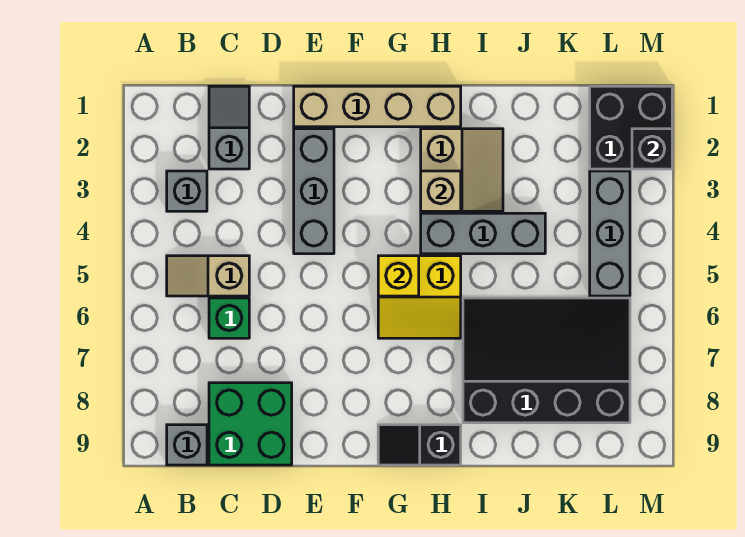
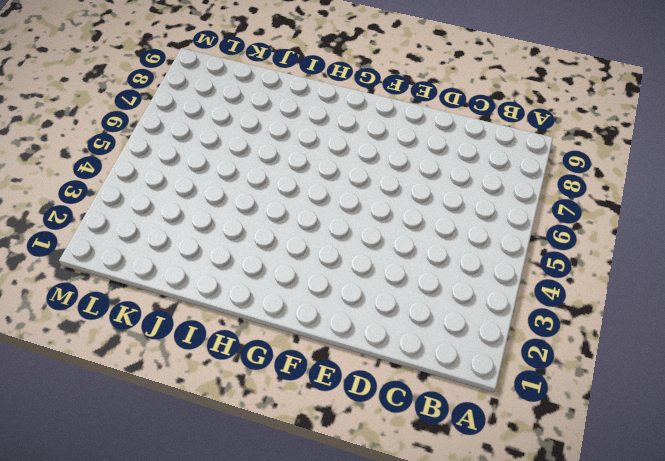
none -> grey 1x1 brick [167,171,207,211]
none -> tan 1x2 slope [167,256,249,296]
none -> grey 1x1 brick [167,425,207,465]

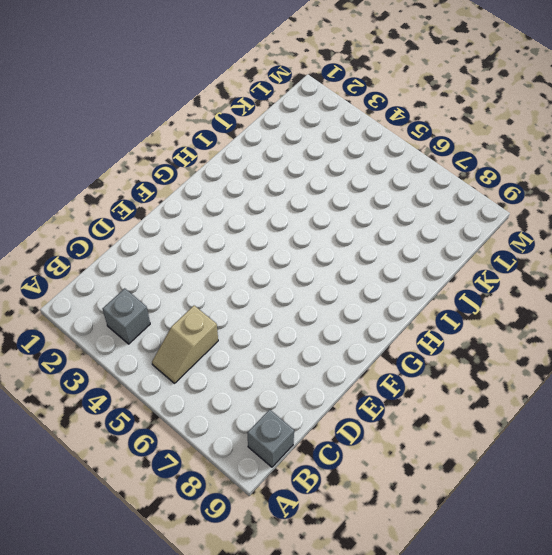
none -> grey 1x2 slope [209,86,249,169]
none -> green 1x1 brick [209,298,249,338]
none -> green 2x2 brick [209,383,292,465]

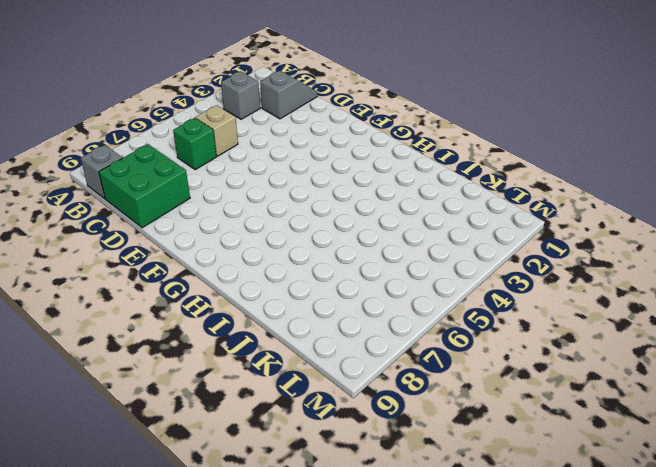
none -> tan 1x4 brick [294,86,461,127]
none -> grey 1x3 brick [294,129,334,254]
none -> yellow 2x2 slope [378,256,461,338]

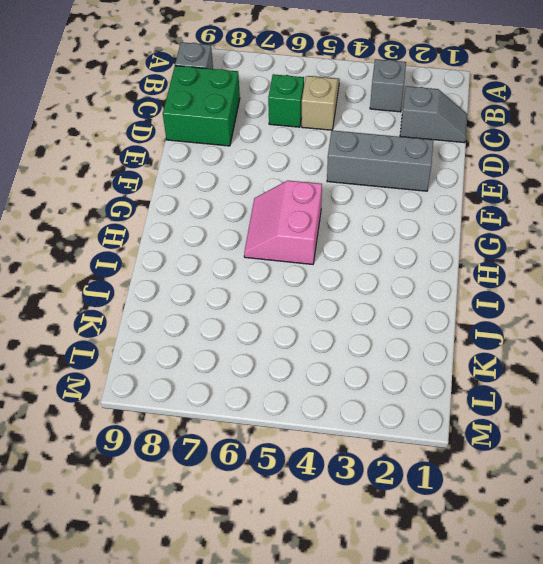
pink 2x2 slope [244,181,322,264] -> yellow 2x2 slope [378,256,461,338]
none -> tan 1x4 brick [294,86,461,127]
none -> black 1x2 slope [378,425,461,465]
none -> tan 2x2 slope [421,129,503,211]

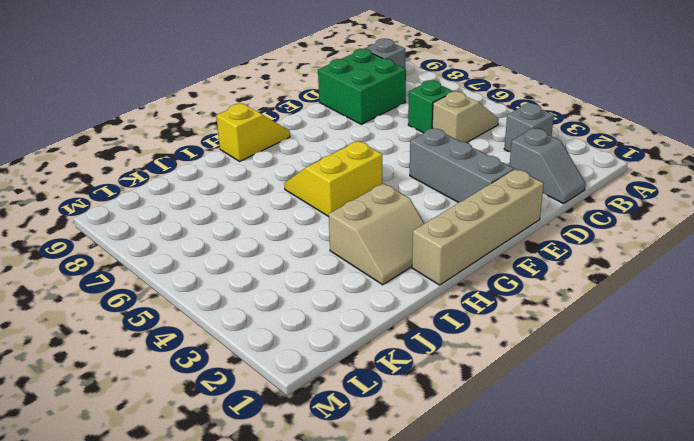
yellow 1x2 slope [216,103,290,161] -> black 1x2 slope [378,425,461,465]
tan 2x2 slope [329,184,424,285] -> tan 2x2 slope turned to [421,129,503,211]
none -> grey 1x3 brick [421,213,545,254]
none -> black 3x4 slope [463,298,630,423]
none -> black 2x2 brick [590,86,672,169]

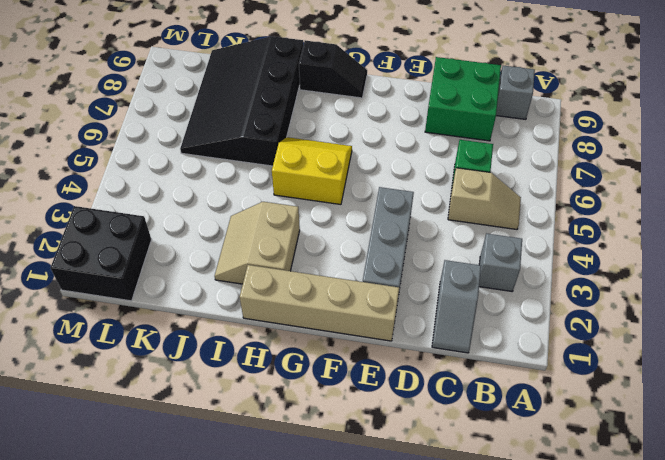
black 3x4 slope [180,36,303,166] -> black 3x4 slope turned to [463,298,630,423]
none -> grey 1x3 brick [421,213,545,254]
none -> grey 1x3 brick [590,171,630,296]
none -> yellow 1x1 brick [378,256,419,296]

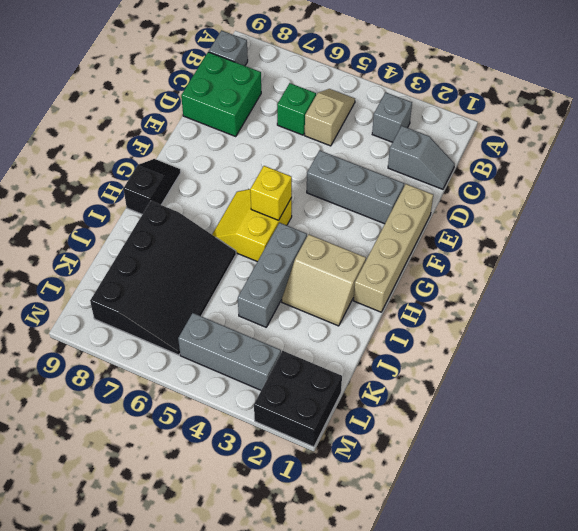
none -> tan 1x1 brick [421,171,461,211]
none -> black 1x1 brick [632,129,672,169]

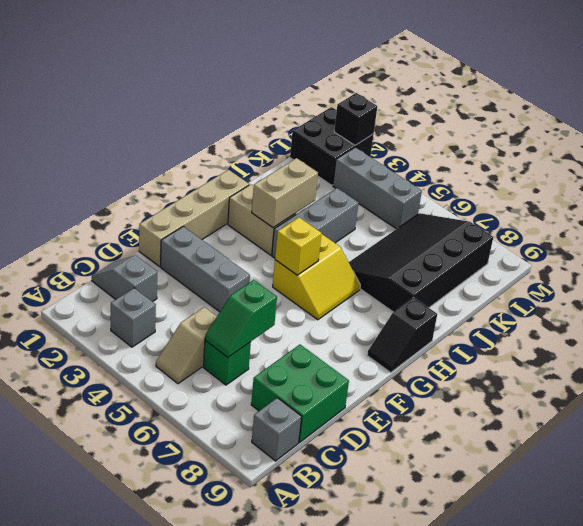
green 1x2 slope [205,280,277,357] -> none
tan 1x2 brick [252,158,318,228] -> tan 1x1 brick [421,171,461,211]

